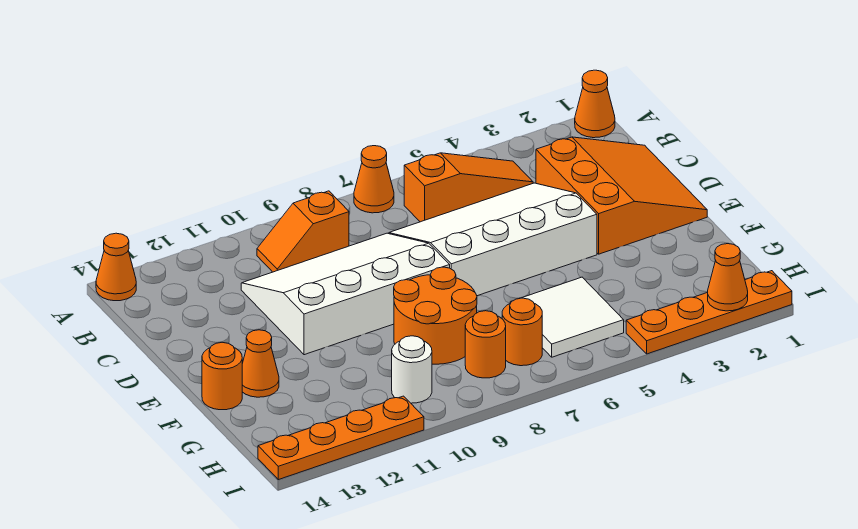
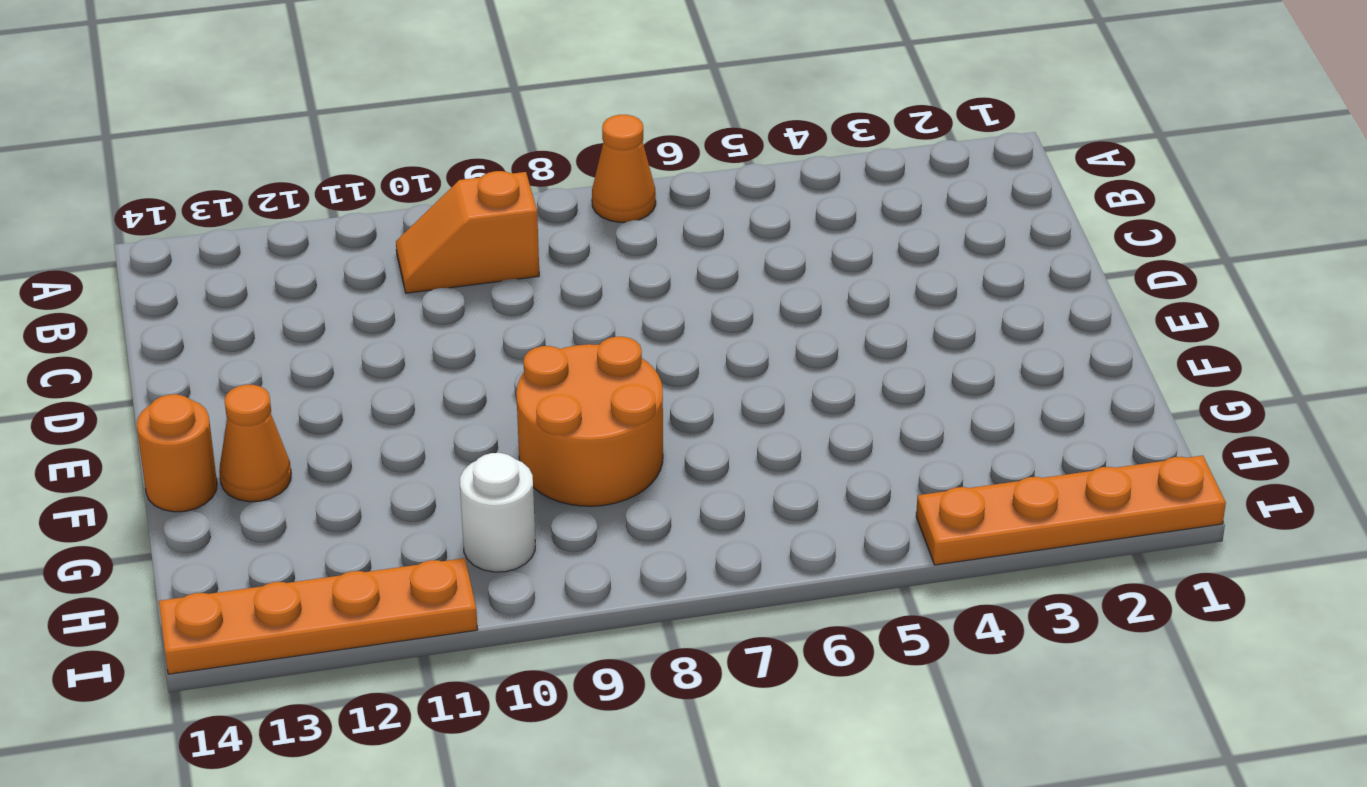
none -> orange 1x1 cone [575,70,615,138]
none -> orange 1x1 cone [96,233,136,301]
none -> orange 1x3 slope [404,153,533,222]

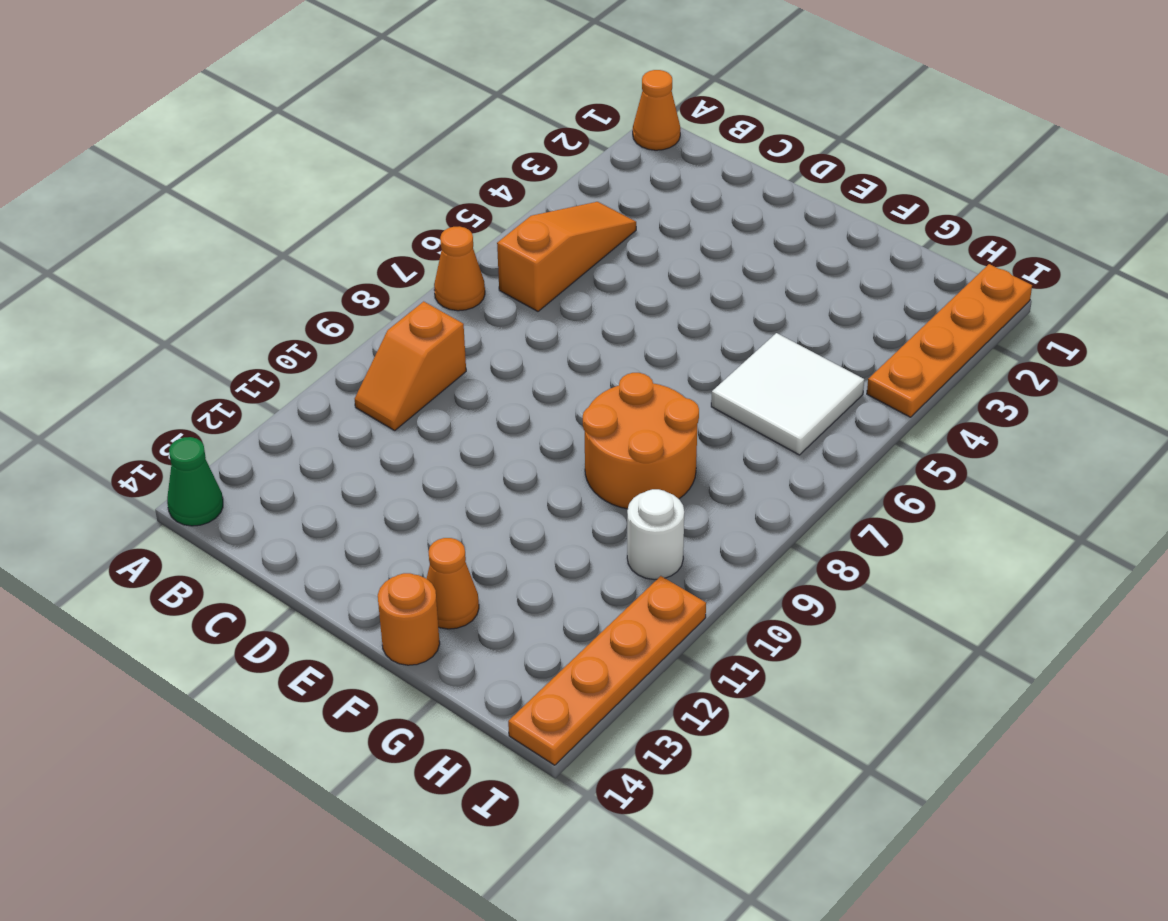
green 1x1 cone [167,437,223,526] -> orange 1x1 cone [96,233,136,301]
none -> orange 3x3 slope [536,137,707,254]
none -> white 3x4 slope [389,183,597,296]
none -> white 3x4 slope [241,233,450,355]

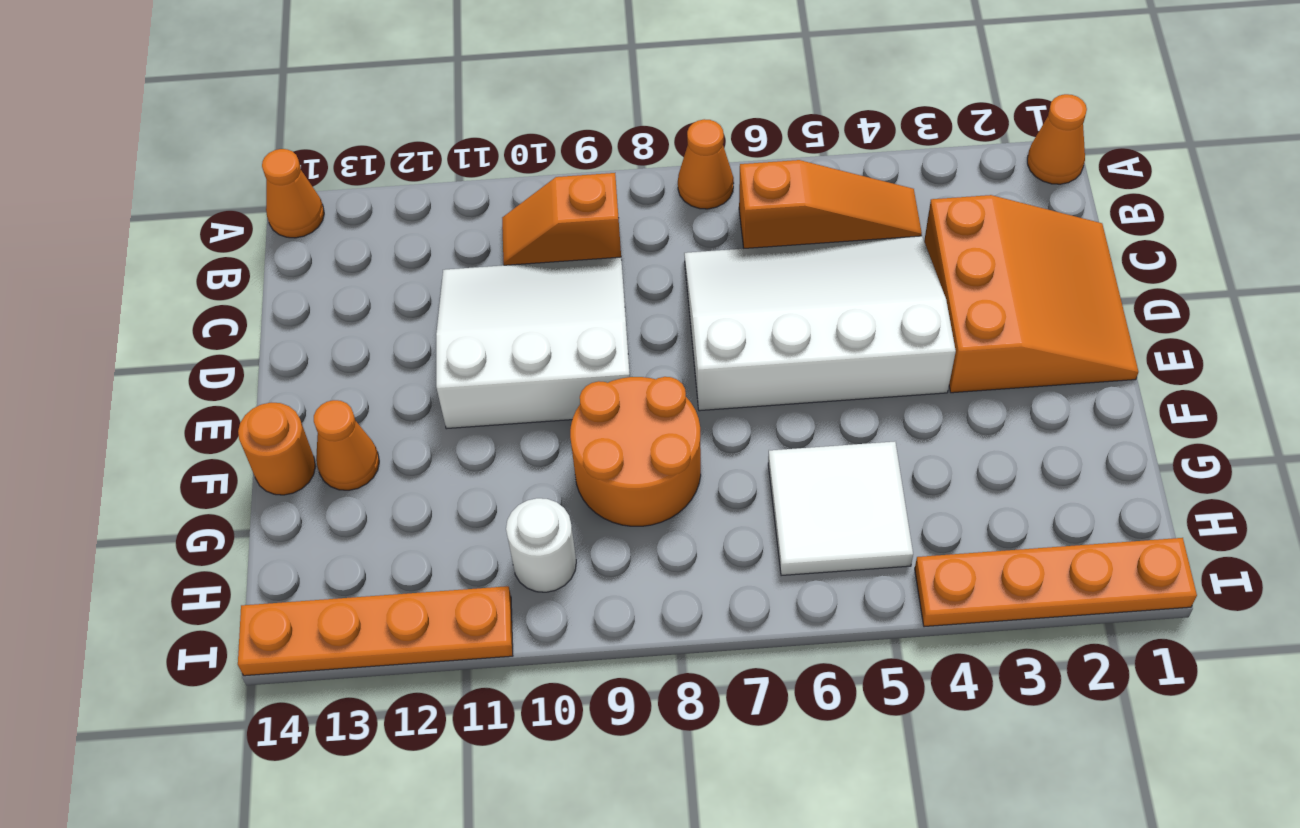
white 3x3 slope [436,257,630,429] -> white 3x4 slope [241,233,450,355]
none -> orange 1x1 round brick [502,298,542,366]
none -> orange 1x1 round brick [465,311,506,378]
none -> orange 1x1 cone [708,244,748,311]

